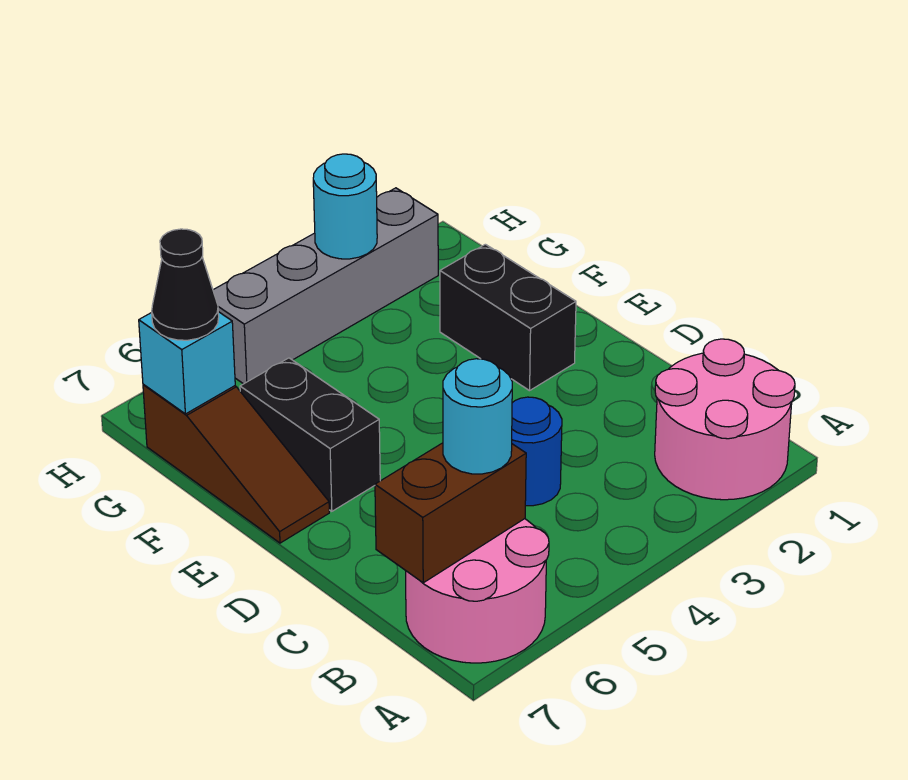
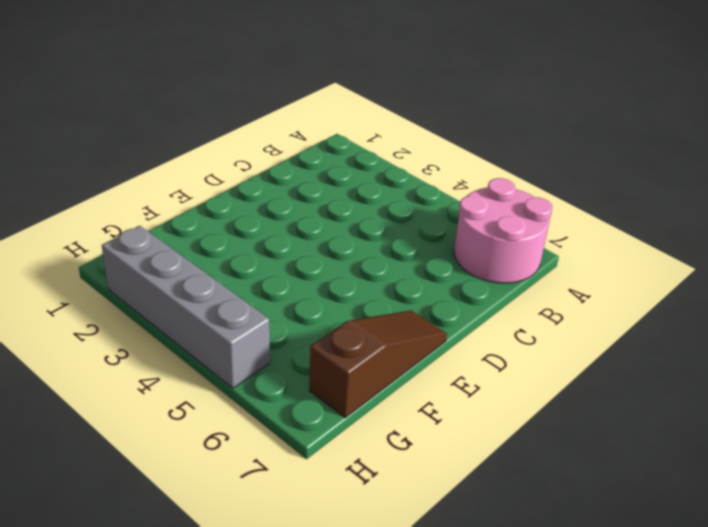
none -> pink 2x2 round brick [655,339,795,500]
none -> blue 1x1 round brick [512,397,562,506]
none -> black 1x2 brick [440,244,576,391]

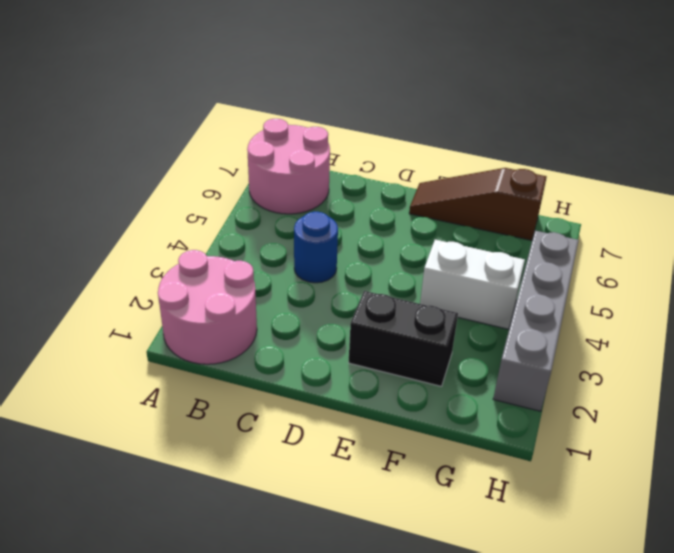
white 1x2 brick [420,240,525,329] -> none
none -> black 1x2 brick [240,358,380,511]
none -> brown 1x2 brick [375,443,526,583]
none -> cyan 1x1 brick [139,312,235,414]

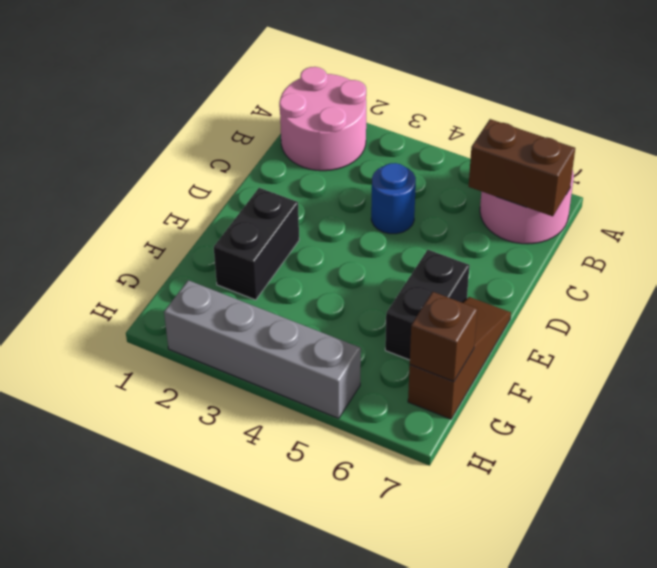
brown 1x1 brick [410,292,477,382] -> cyan 1x1 brick [139,312,235,414]
none -> cyan 1x1 round brick [313,154,377,259]
none -> cyan 1x1 round brick [443,359,512,474]
none -> black 1x1 cone [152,229,219,340]

